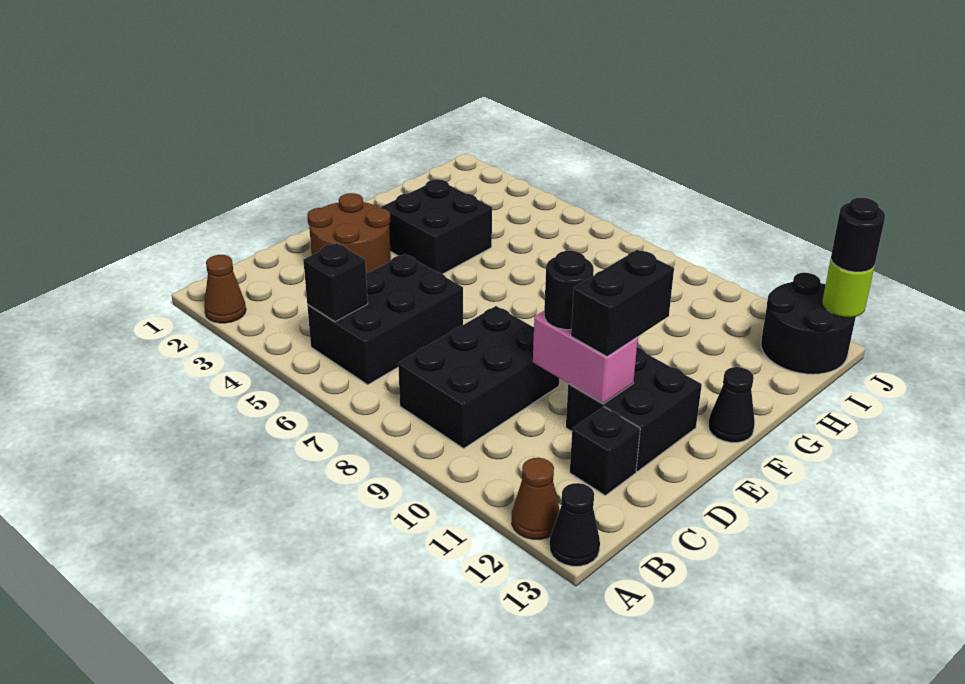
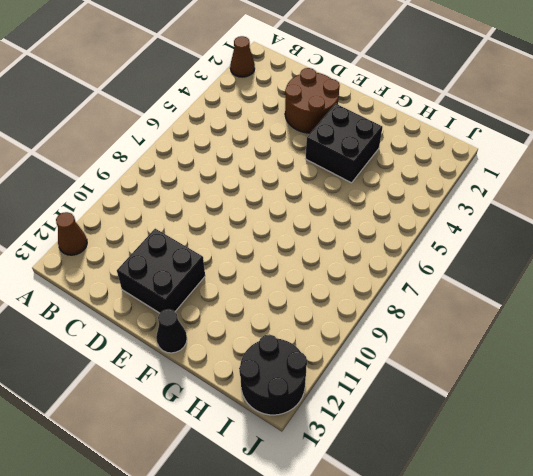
none -> black 1x1 cone [550,483,600,566]
none -> black 2x3 brick [307,254,463,385]
none -> black 2x3 brick [398,306,559,448]

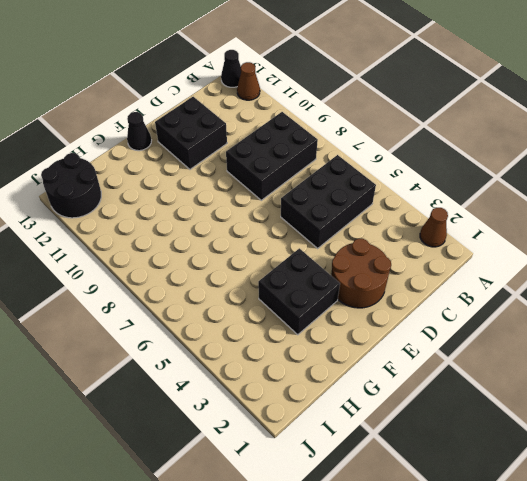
none -> black 1x1 brick [570,407,640,495]
none -> black 1x1 brick [303,243,368,322]
none -> pink 1x2 brick [533,311,638,404]

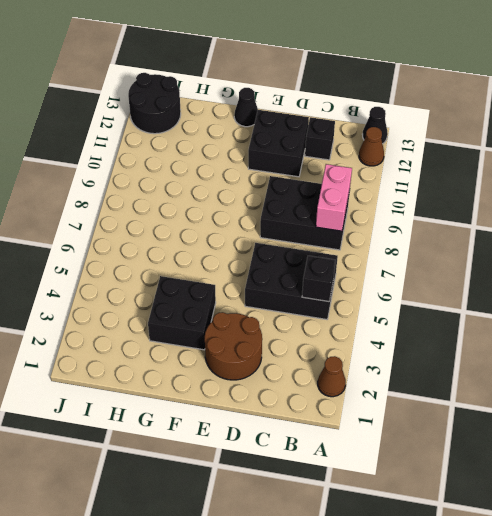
pink 1x2 brick [316,164,352,231] -> pink 1x2 brick moved to [533,311,638,404]
none -> lime 1x1 round brick [822,259,874,317]
none -> black 1x1 round brick [544,251,594,330]
none -> black 1x2 brick [571,250,674,357]

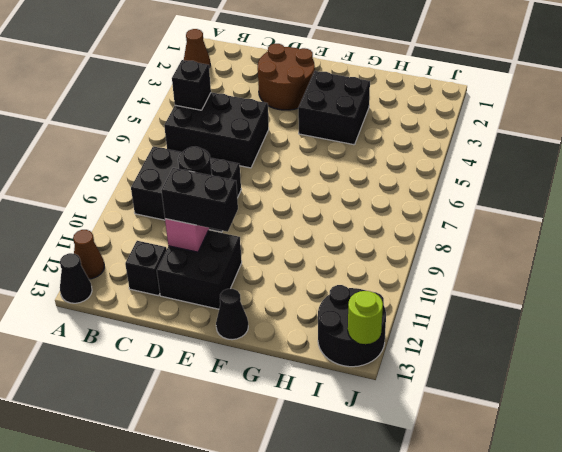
none -> black 1x1 round brick [831,198,885,272]

